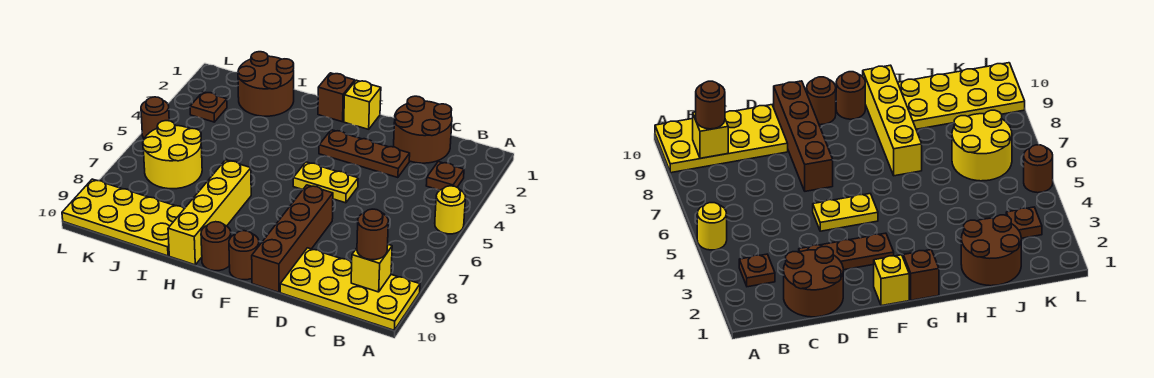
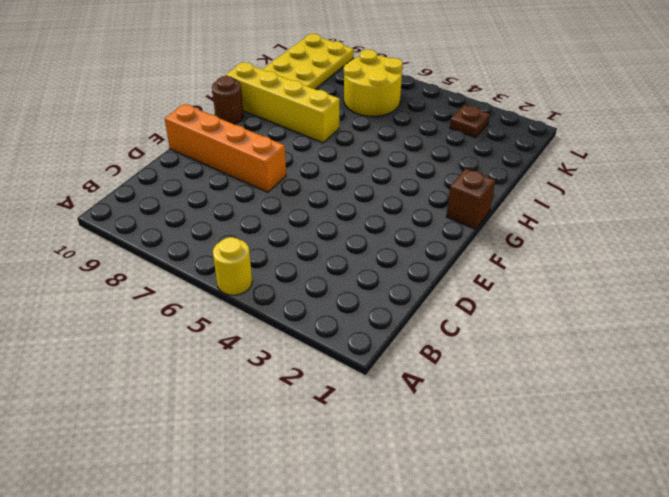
orange 1x4 brick [165,104,286,192] -> brown 1x4 brick [252,185,333,292]
none -> yellow 2x4 plate [280,248,420,330]
none -> brown 1x1 plate [426,162,464,190]
none -> brown 2x2 round brick [394,96,452,163]

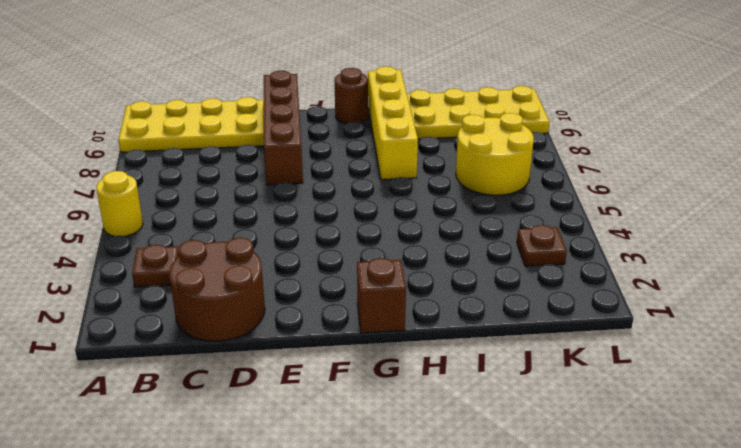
none -> brown 1x3 plate [319,130,410,178]
none -> yellow 1x2 plate [293,162,358,203]
none -> yellow 1x1 brick [344,80,381,129]

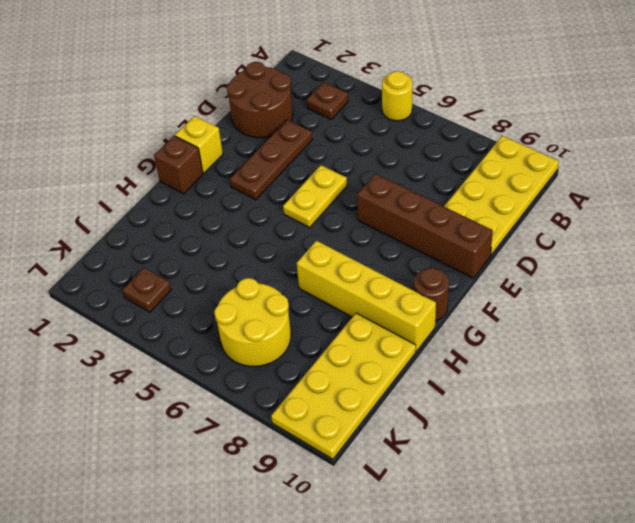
none -> brown 1x1 round brick [229,231,259,280]
none -> brown 2x2 round brick [238,52,294,116]
none -> brown 1x1 round brick [141,97,169,139]

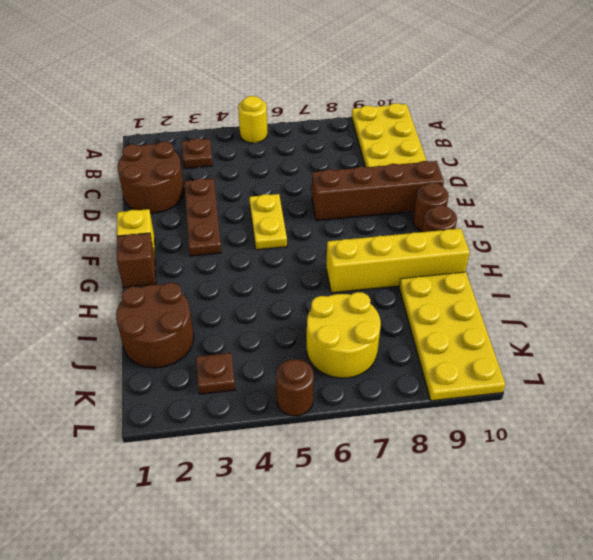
none -> yellow 1x1 brick [351,244,392,292]
none -> brown 1x1 round brick [357,209,388,260]

